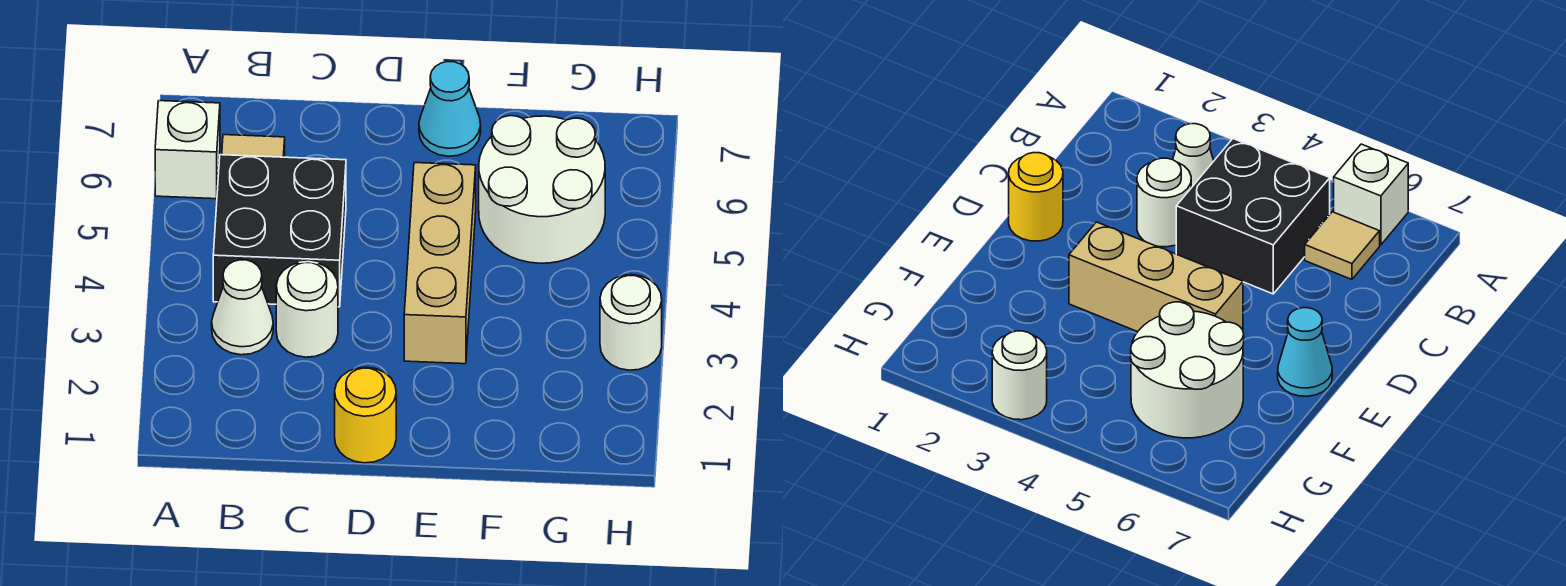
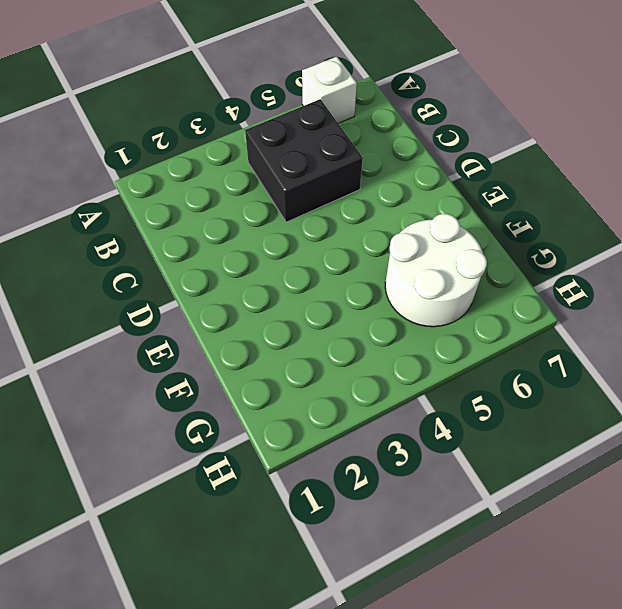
none -> white 1x1 cone [212,260,273,355]
none -> tan 1x1 tile [222,135,285,157]

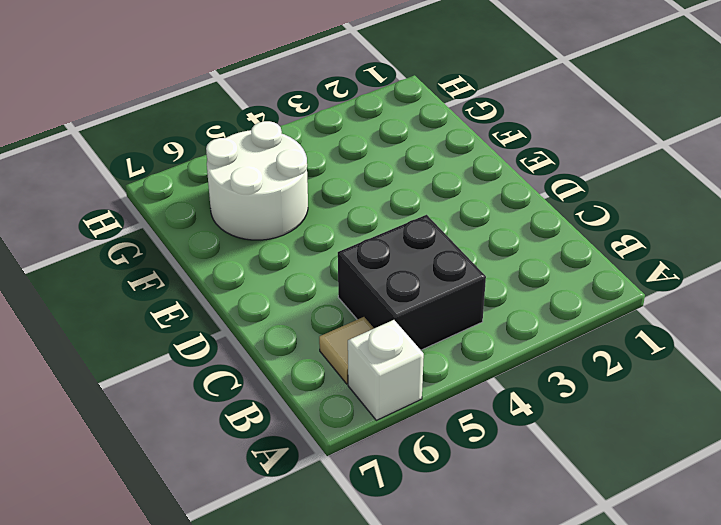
none -> white 1x1 cone [212,260,273,355]
none -> white 1x1 round brick [276,262,338,357]

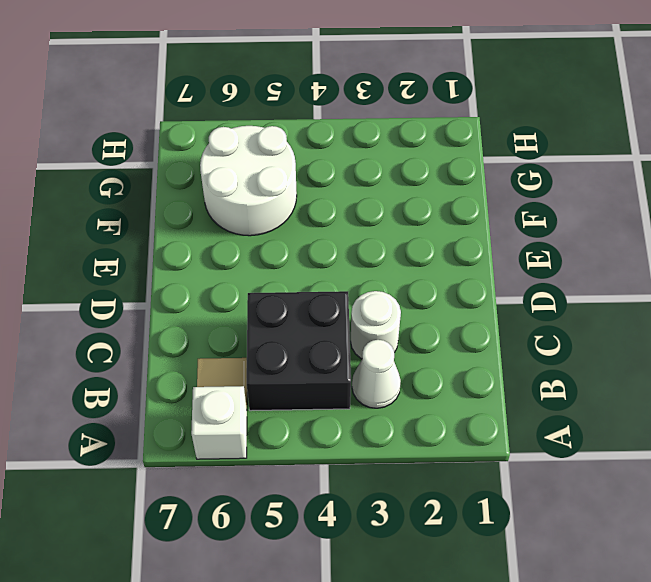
none -> yellow 1x1 round brick [335,367,396,463]
none -> tan 1x3 brick [404,163,476,364]

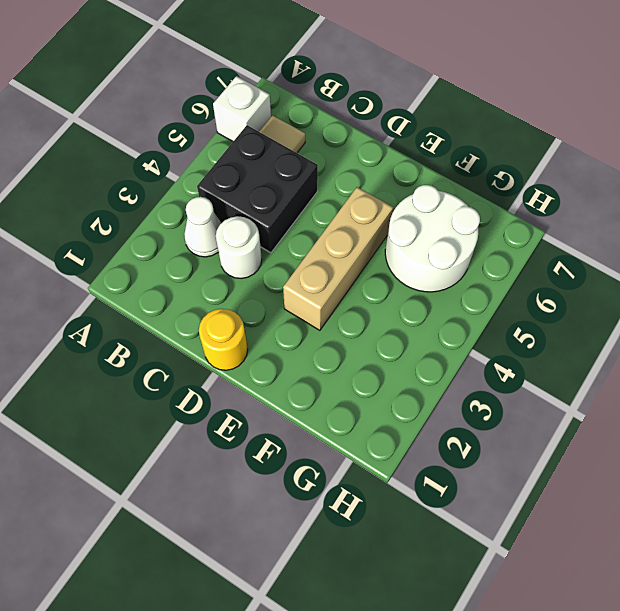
none -> cyan 1x1 cone [419,62,481,156]
none -> white 1x1 round brick [600,275,662,370]

